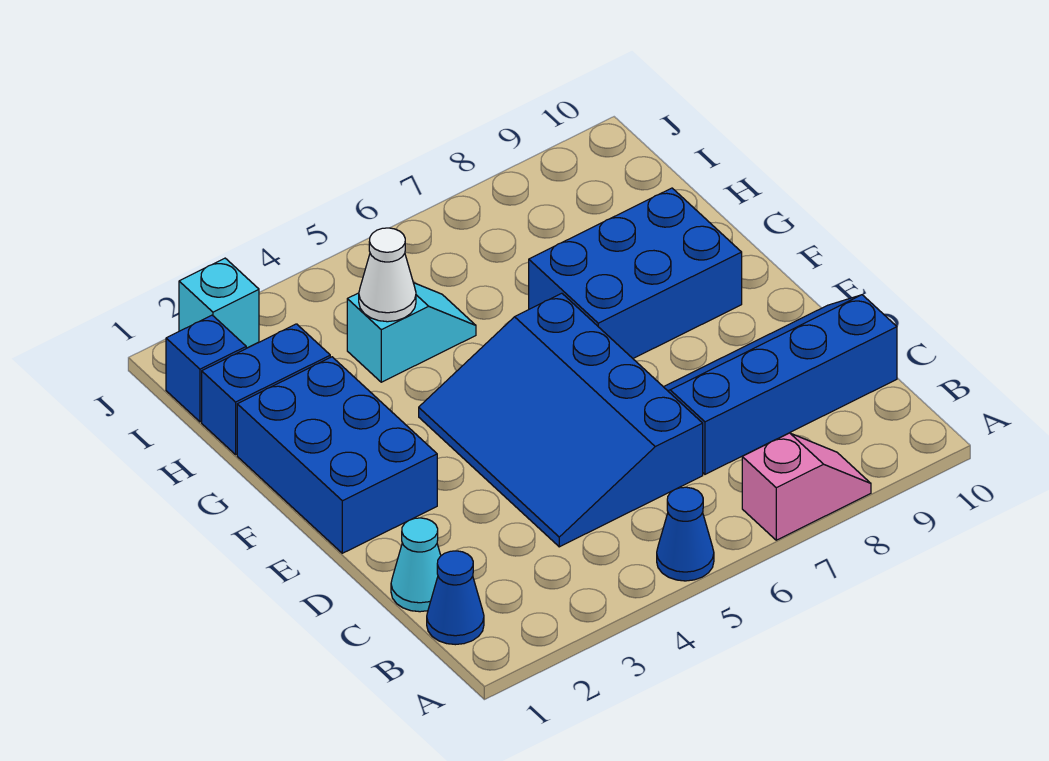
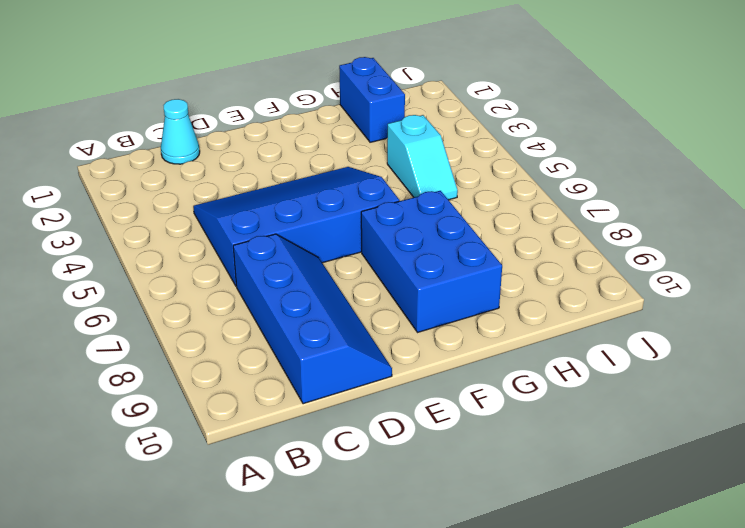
none -> blue 1x1 cone [657,487,714,581]
none -> pink 1x2 slope [742,433,871,540]
none -> blue 1x1 cone [427,551,484,645]

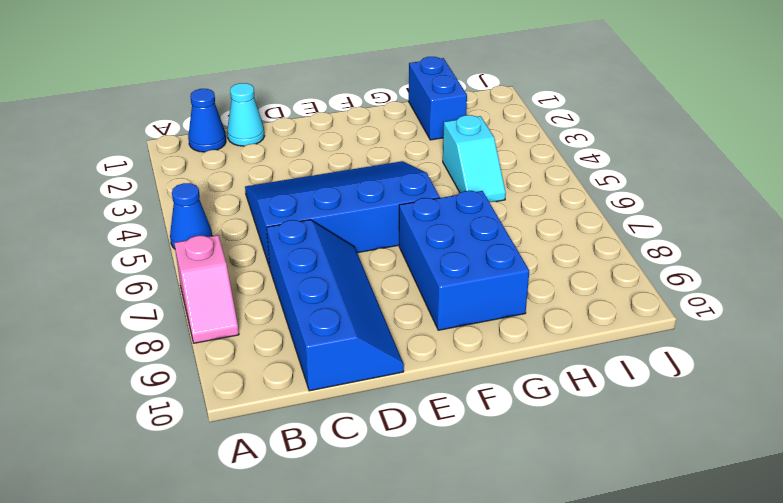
none -> blue 2x3 brick [237,357,437,553]
none -> blue 1x1 brick [166,315,246,422]
none -> cyan 1x1 brick [179,258,259,348]

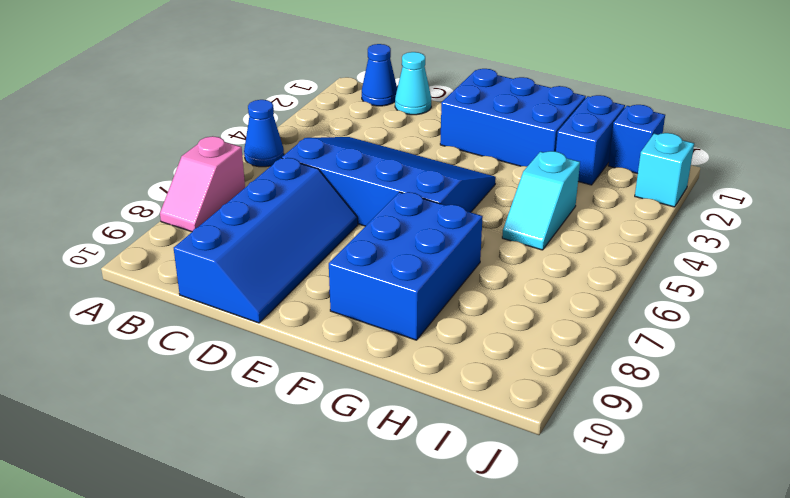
none -> white 1x1 cone [359,228,416,322]

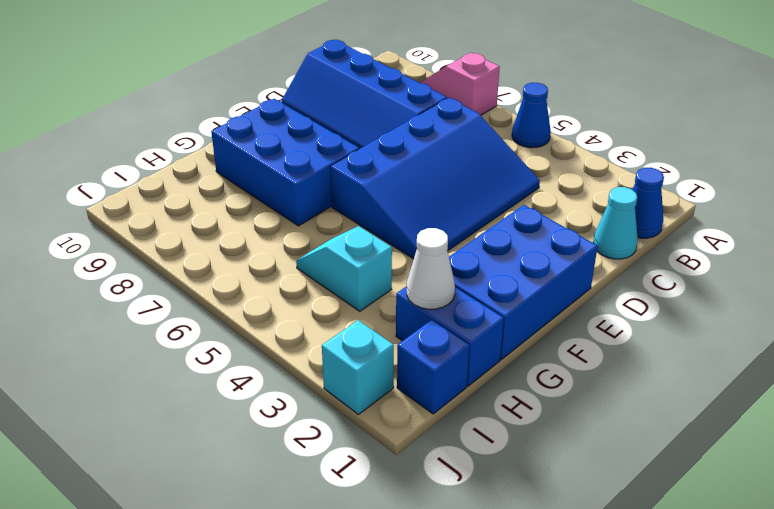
white 1x1 cone [407,228,455,309] -> white 1x1 cone moved to [359,228,416,322]

